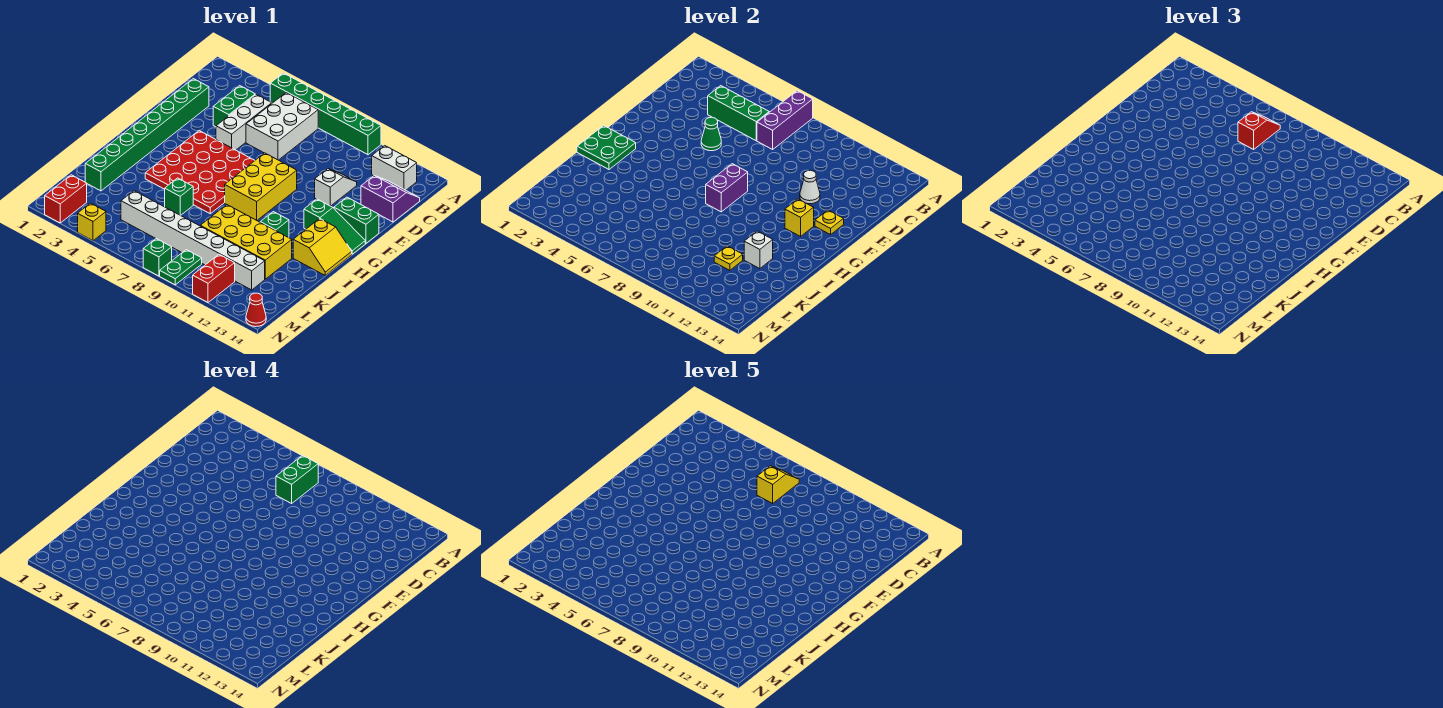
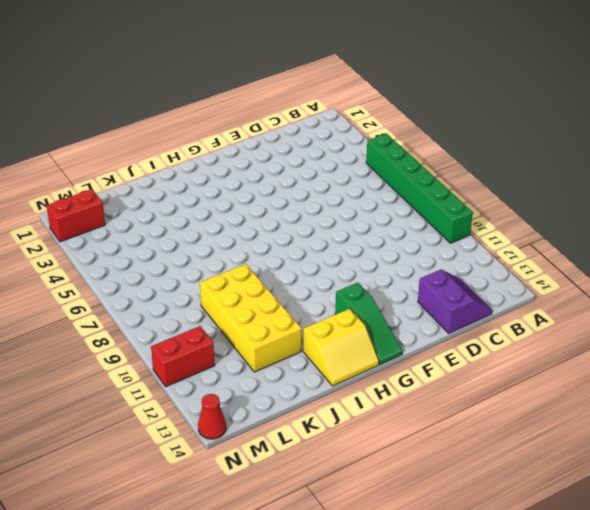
none -> white 2x3 brick [246,93,318,160]
none -> white 1x2 brick [372,146,417,190]
none -> green 1x2 brick [213,86,255,127]
none -> white 1x3 brick [216,94,272,150]

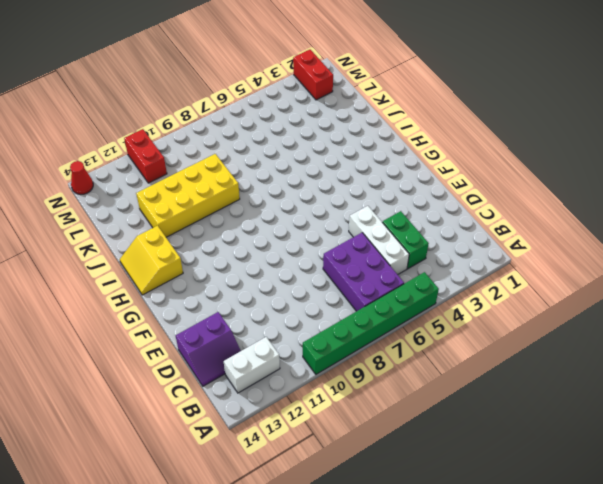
purple 2x3 brick [323,233,404,311] -> white 2x3 brick [246,93,318,160]
none -> green 1x8 brick [85,79,209,191]
none -> white 1x2 slope [315,169,357,206]
none -> red 4x4 plate [145,131,255,214]
none -> yellow 2x3 brick [225,153,297,220]

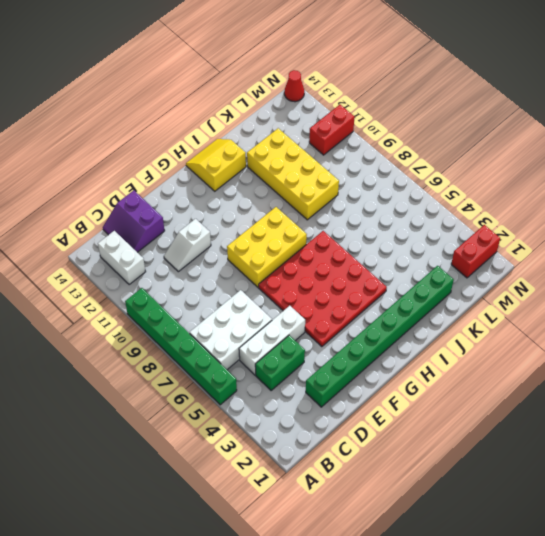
none -> green 1x2 brick [334,197,379,243]
none -> green 1x3 slope [304,199,365,254]
none -> green 1x1 brick [260,212,289,238]
none -> green 1x1 brick [165,178,193,215]

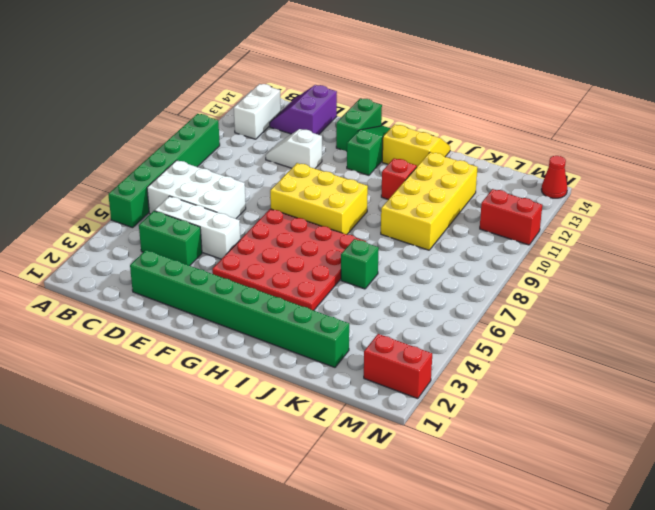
red 1x1 brick [381,158,417,200] -> green 1x1 brick [260,212,289,238]
none -> white 1x8 brick [121,191,265,290]
none -> green 1x2 plate [160,250,202,285]
none -> yellow 1x1 brick [78,203,106,241]
none -> green 1x1 brick [143,239,172,276]

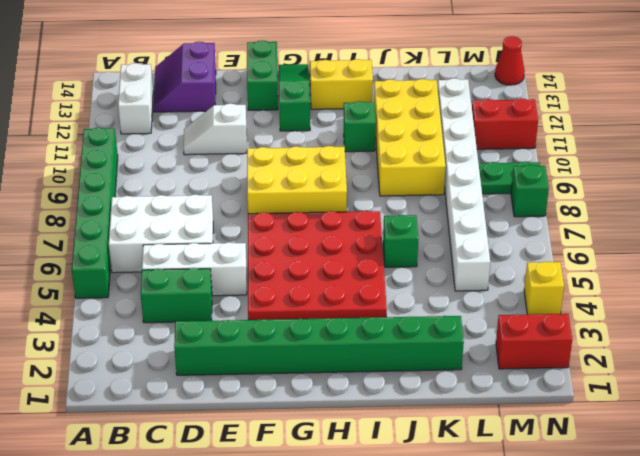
none -> purple 1x3 brick [757,91,813,149]
none -> green 1x3 brick [708,86,769,141]
none -> green 1x1 cone [701,117,721,151]
none -> white 1x1 cone [800,170,820,204]

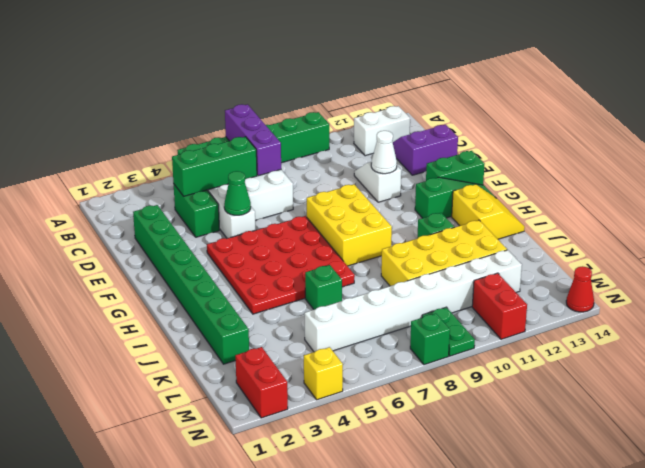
none -> yellow 1x1 plate [815,210,844,235]
none -> purple 1x2 brick [706,164,748,212]
none -> yellow 1x1 brick [785,199,814,236]
none -> green 2x2 plate [577,125,636,169]

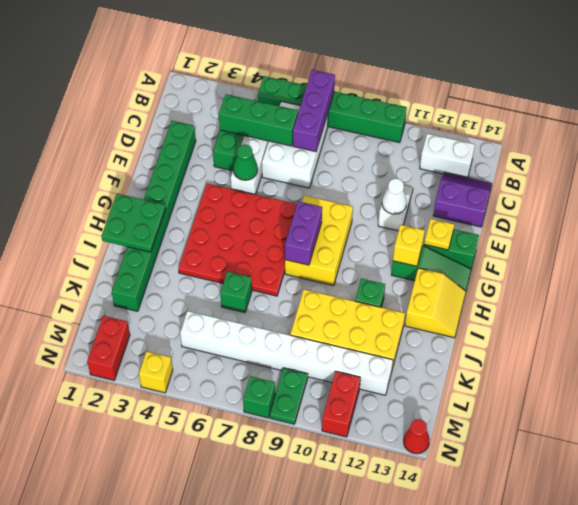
none -> white 1x1 brick [744,231,773,269]
none -> yellow 1x1 plate [714,246,743,270]
none -> red 1x2 slope [1238,112,1280,149]
none -> green 1x2 brick [276,455,318,503]

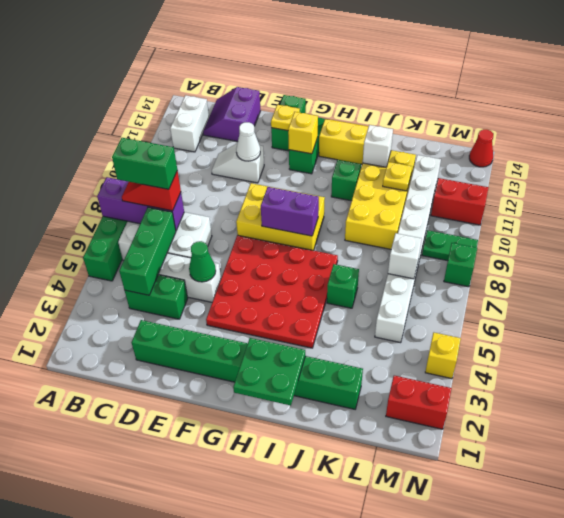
white 1x1 brick [388,233,422,279] -> none
none -> yellow 1x2 slope [757,466,799,503]

